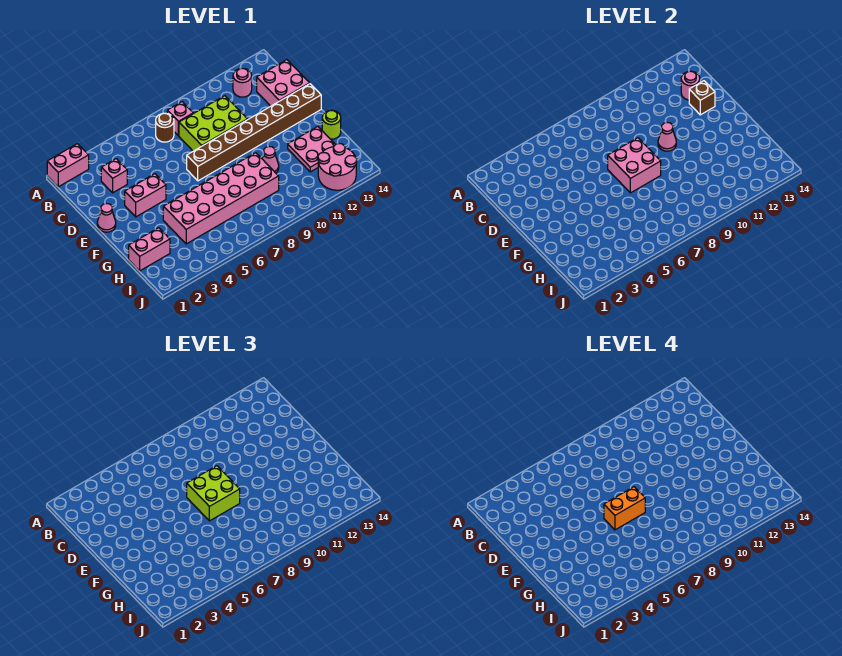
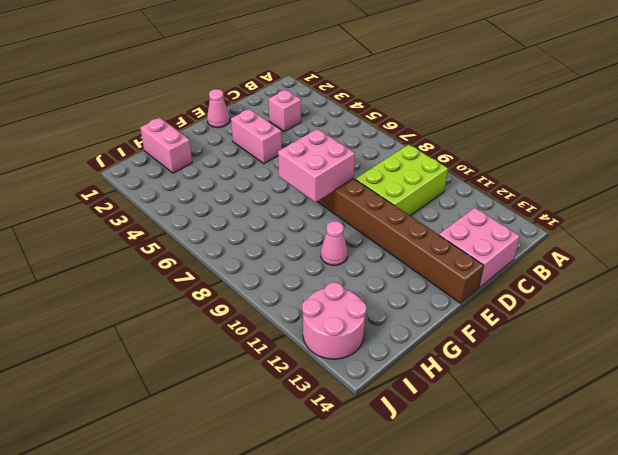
lime 2x3 brick [355,145,448,216] -> lime 2x3 brick turned to [179,96,248,151]
none -> pink 1x2 brick [47,144,89,187]
none -> brown 1x1 round brick [156,113,174,142]
none -> pink 1x1 brick [167,102,193,136]

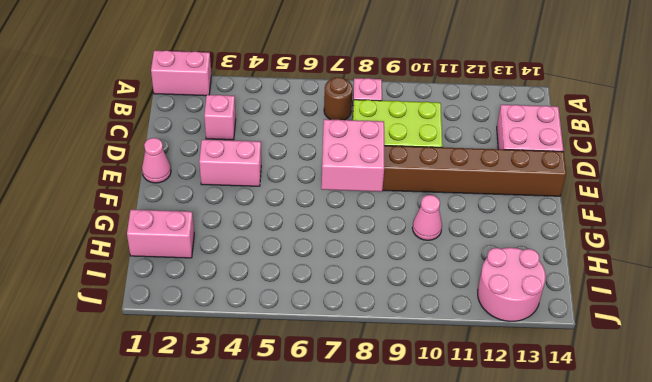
none -> pink 1x1 round brick [233,68,252,97]
none -> pink 2x6 brick [163,153,279,244]
none -> pink 2x2 plate [288,127,335,172]

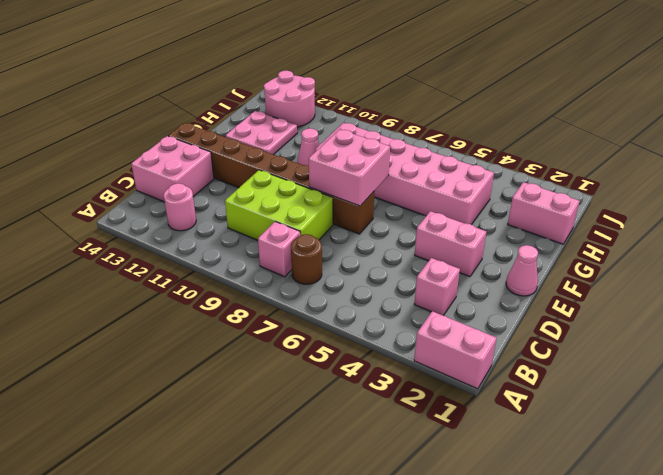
none -> lime 1x1 round brick [322,110,341,139]
none -> pink 1x1 round brick [681,71,700,100]
none -> brown 1x1 brick [689,81,715,115]

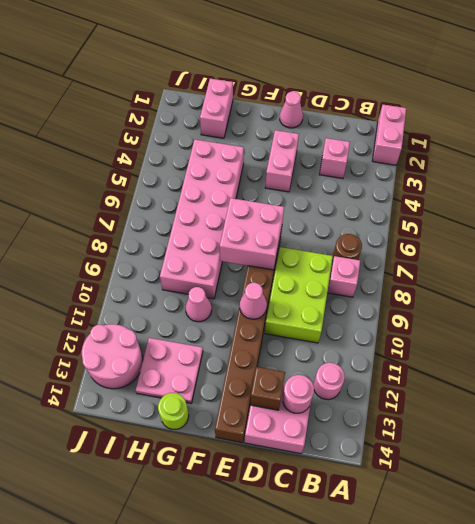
none -> lime 2x2 brick [187,466,240,521]
none -> orange 1x2 brick [604,487,645,530]

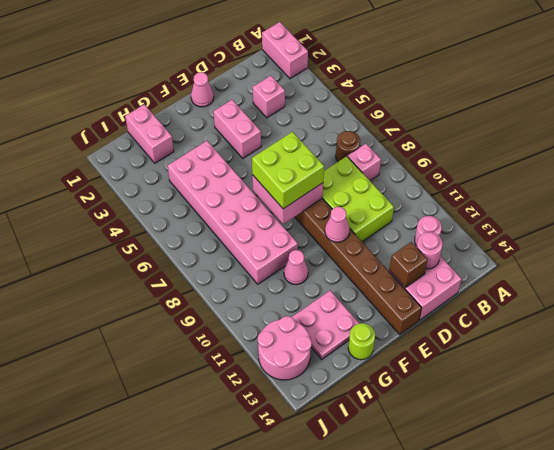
none -> orange 1x2 brick [604,487,645,530]

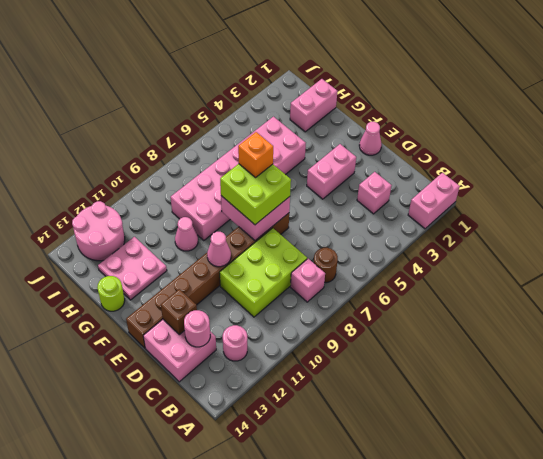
orange 1x1 brick [238,132,273,178] -> orange 1x2 brick [604,487,645,530]

